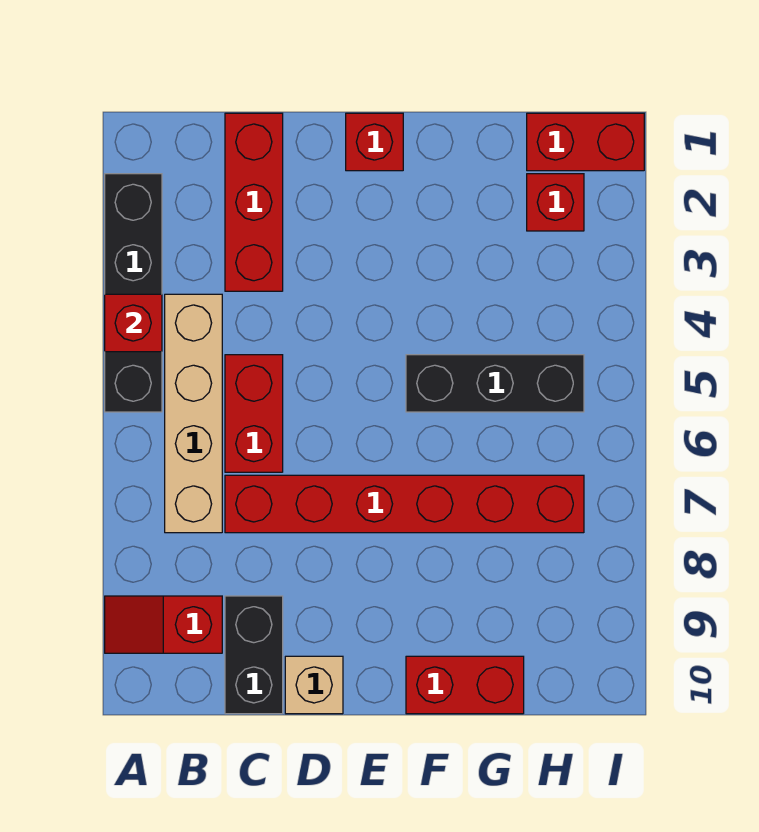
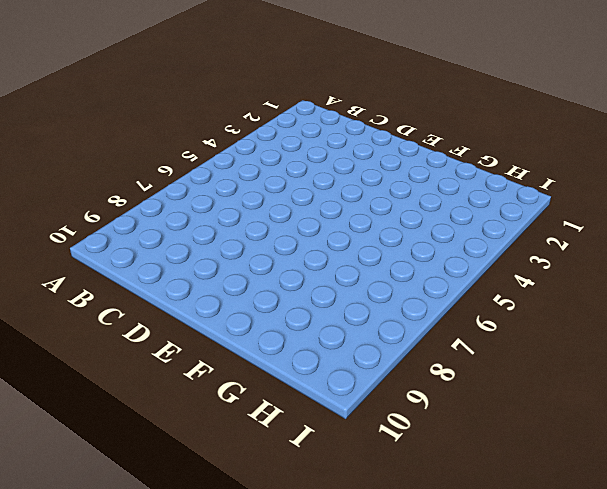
none -> black 1x4 brick [105,174,162,412]
none -> red 1x2 slope [105,596,222,653]
none -> tan 1x4 brick [165,294,222,533]

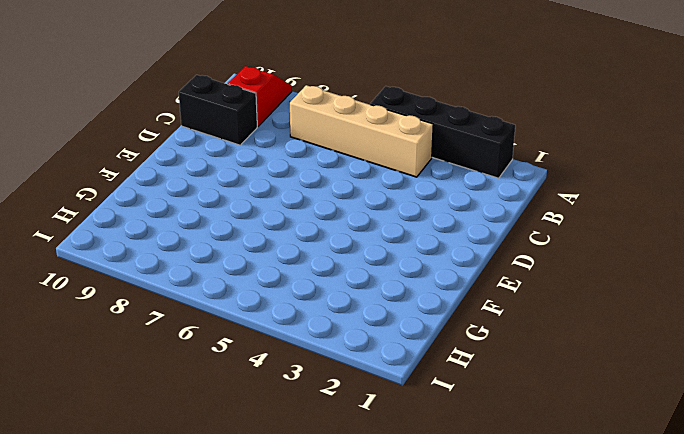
none -> red 1x3 brick [225,113,283,291]
none -> red 1x2 brick [225,355,283,472]
none -> red 1x6 brick [225,475,584,533]

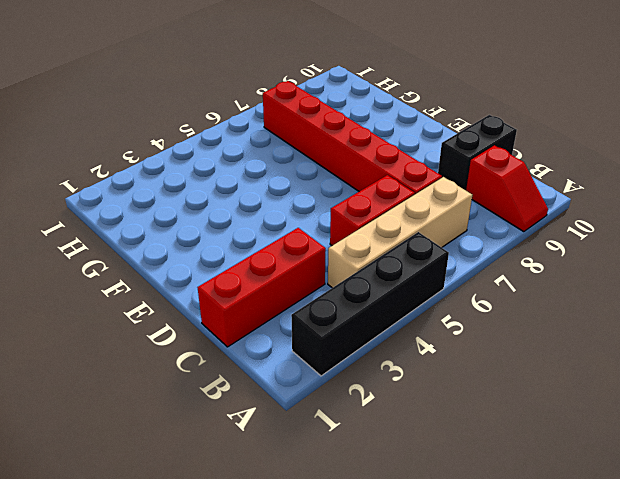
none -> tan 1x1 brick [285,656,343,714]
none -> red 1x1 brick [346,113,403,171]
none -> black 1x3 brick [406,355,584,412]

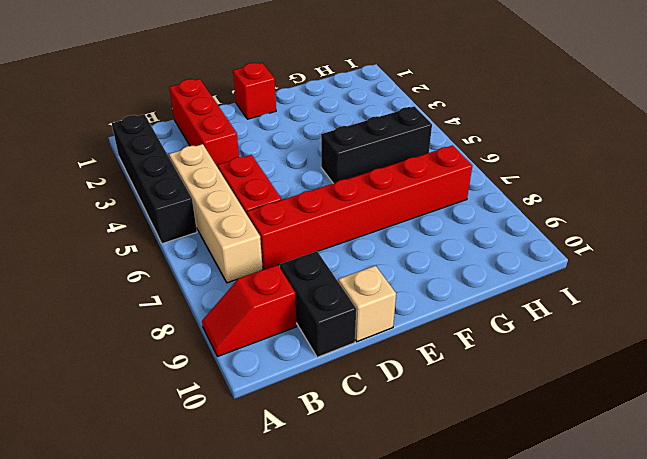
none -> red 1x2 brick [406,656,524,714]
none -> red 1x2 brick [527,113,644,171]
none -> red 1x1 brick [527,174,584,231]

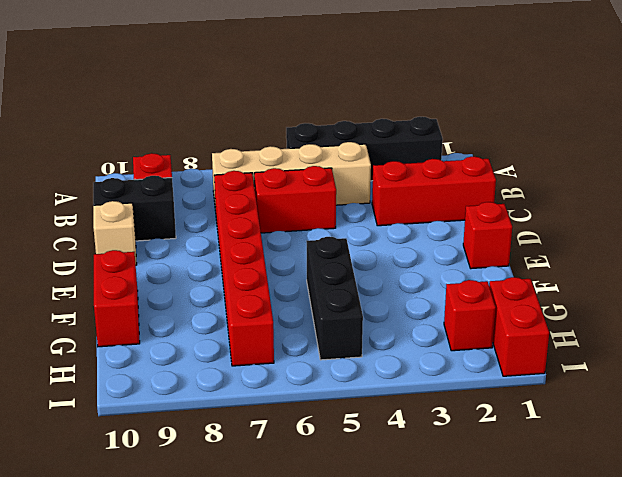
none -> red 1x1 brick [105,294,162,352]

